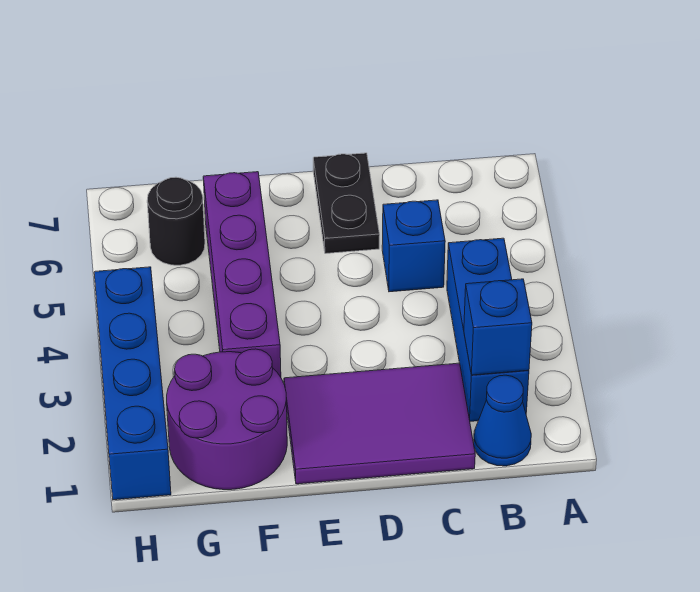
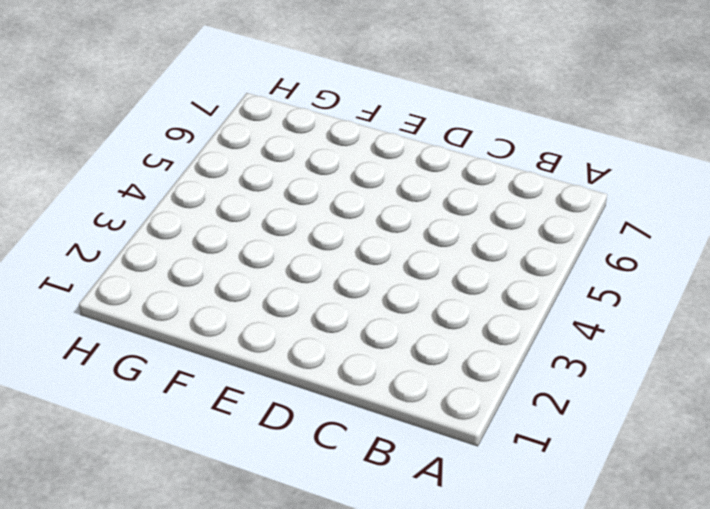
none -> blue 1x1 cone [474,375,531,466]
none -> blue 1x3 brick [447,238,529,421]

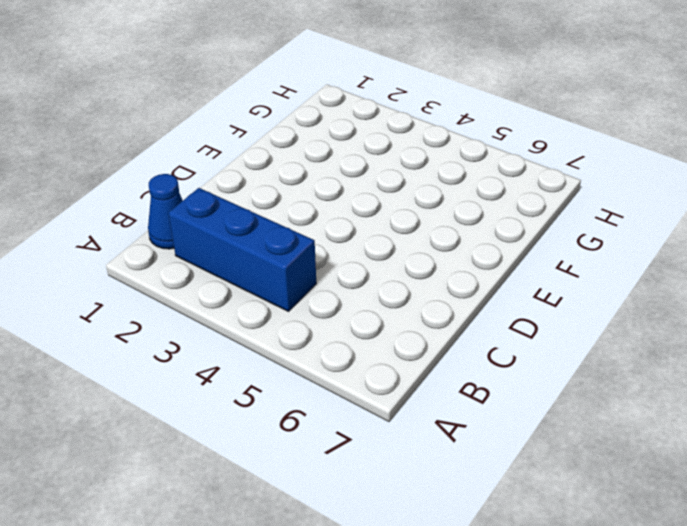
none -> purple 2x3 tile [284,363,475,484]
none -> blue 1x1 brick [382,200,445,292]

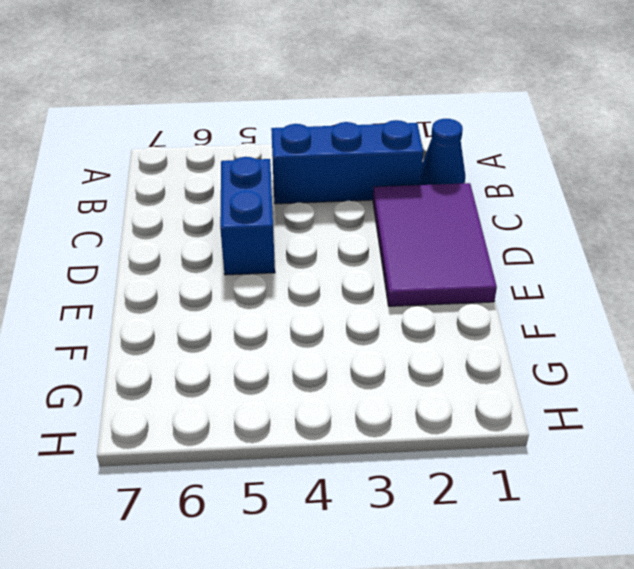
blue 1x2 brick [220,157,275,275] -> blue 1x1 brick [382,200,445,292]
none -> black 1x2 plate [313,153,380,254]
none -> purple 2x2 round brick [167,349,287,490]

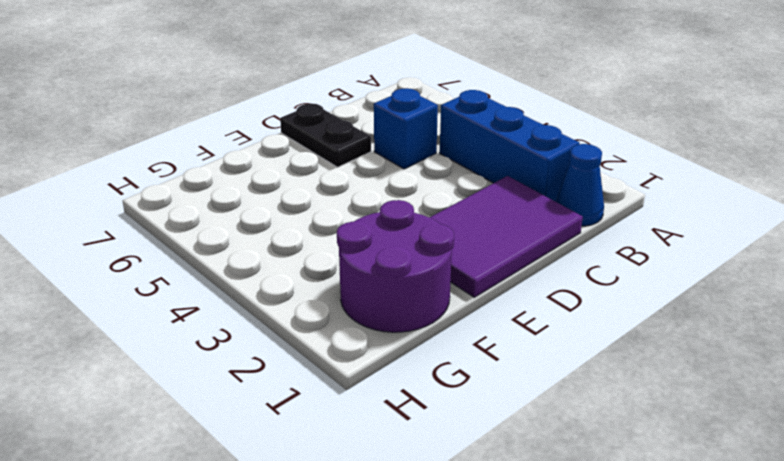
none -> purple 1x4 brick [203,172,281,377]
none -> black 1x1 round brick [147,177,205,265]

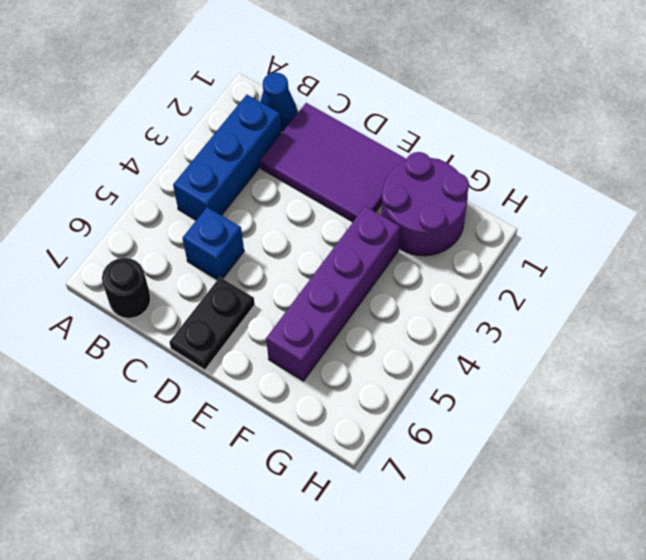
black 1x1 round brick [102,258,151,318] -> black 1x1 round brick moved to [147,177,205,265]
none -> blue 1x4 brick [94,267,171,500]
none -> blue 1x1 brick [464,279,532,375]

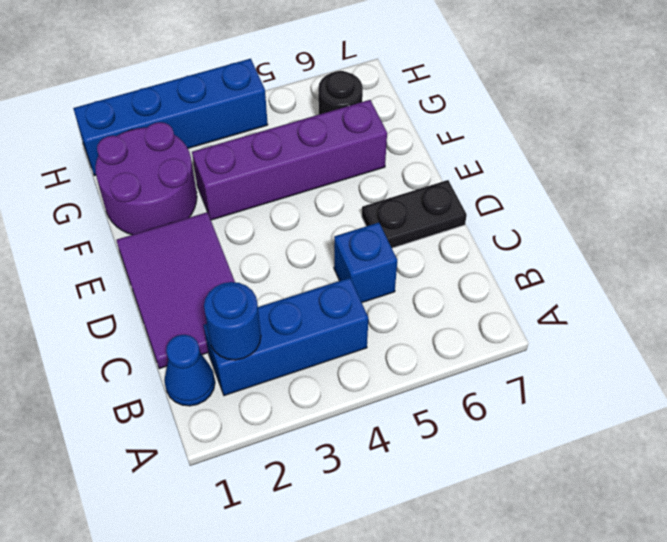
blue 1x1 round brick [204,282,261,360] -> blue 1x1 brick [464,279,532,375]

